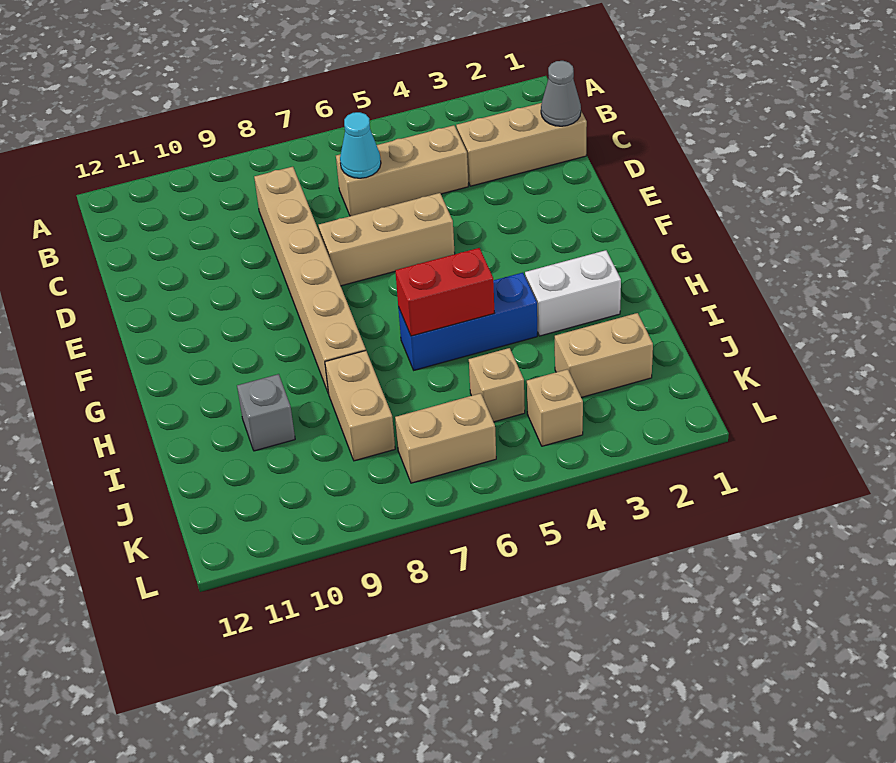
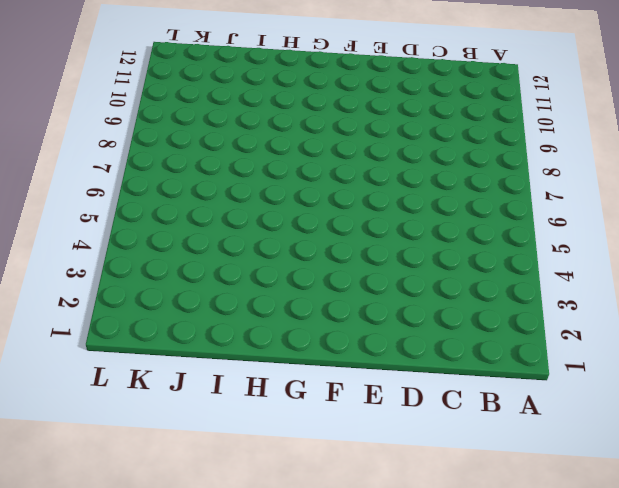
none -> tan 1x3 brick [456,103,587,186]
none -> tan 1x3 brick [336,125,468,216]
none -> tan 1x6 brick [254,167,366,394]

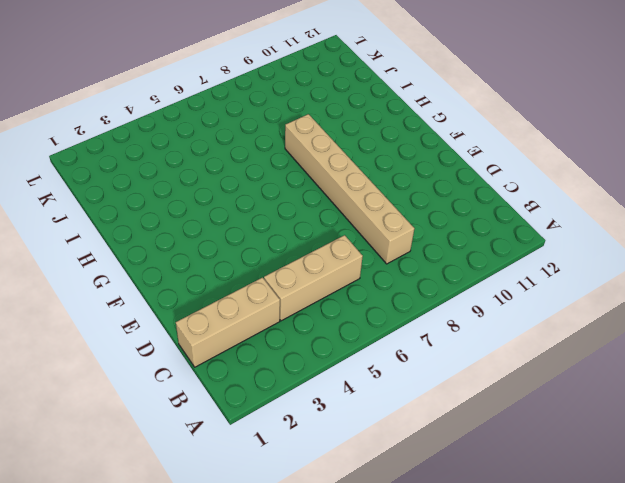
none -> tan 1x3 brick [319,193,455,286]
none -> white 1x2 brick [525,250,621,336]
none -> blue 1x3 brick [398,273,537,370]

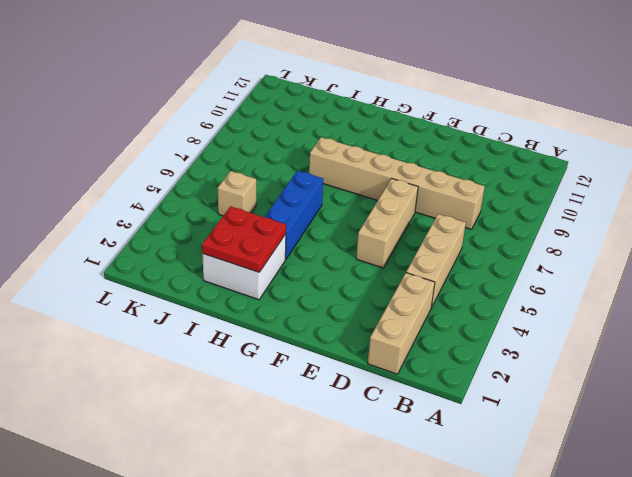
white 2x2 brick [202,234,286,300] -> white 1x2 brick [525,250,621,336]
red 2x2 plate [202,206,286,272] -> none
none -> tan 1x2 brick [325,351,395,461]
none -> grey 1x1 brick [237,374,295,451]
none -> tan 1x2 brick [555,313,653,398]

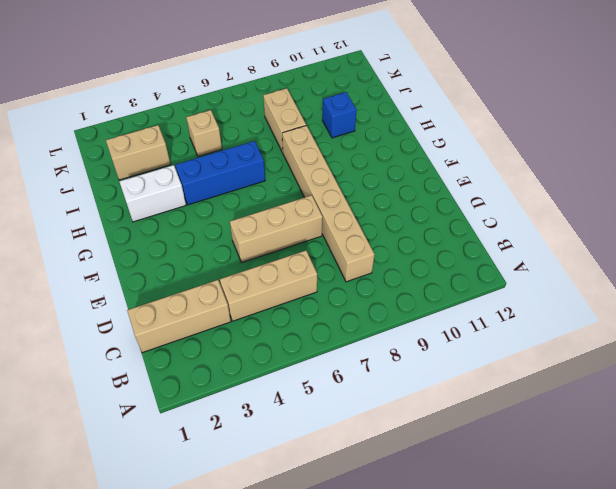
blue 1x1 brick [322,92,357,138] -> grey 1x1 brick [237,374,295,451]
none -> tan 1x1 brick [527,369,583,446]
none -> tan 1x2 brick [395,393,496,483]
none -> grey 1x1 cone [541,61,581,126]

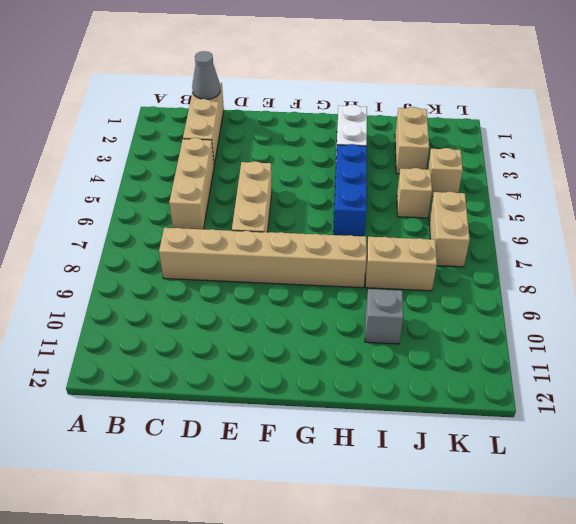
none -> cyan 1x1 cone [340,112,381,178]
none -> red 1x2 brick [395,248,495,336]

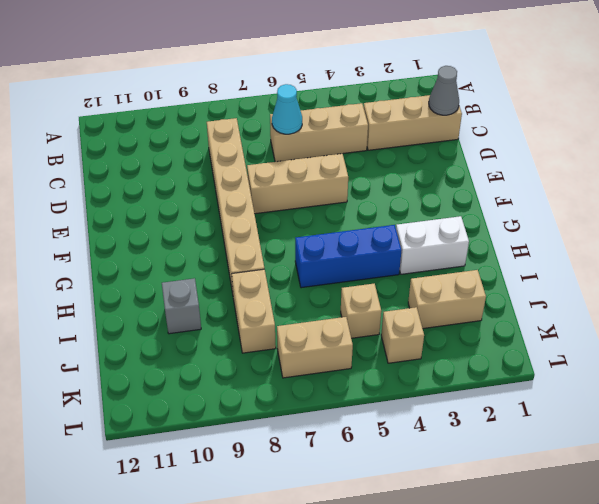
none -> red 1x2 brick [395,248,495,336]

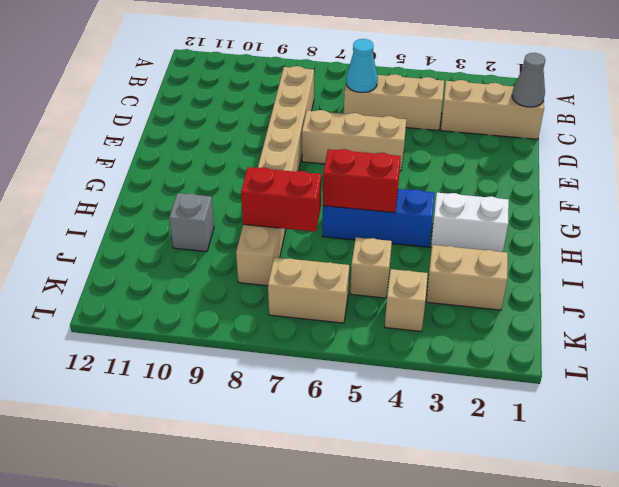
red 1x2 brick [241,167,321,232] -> none

